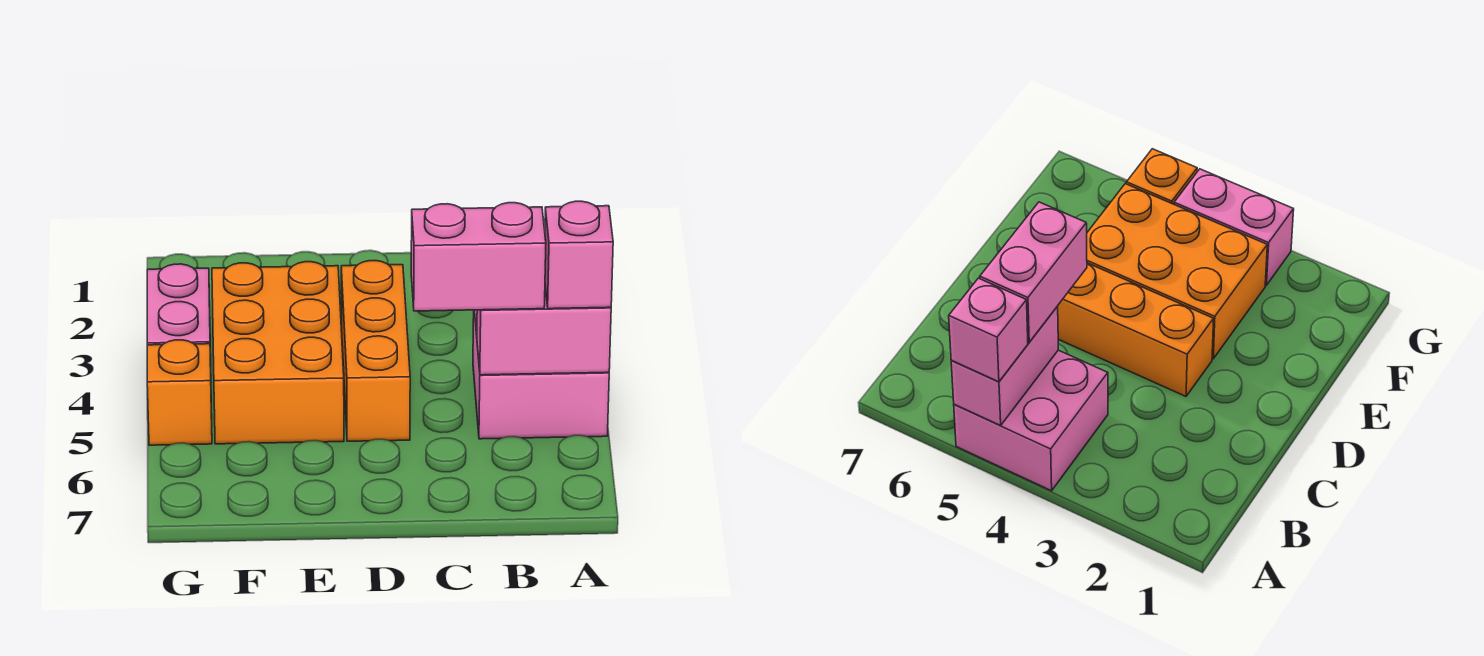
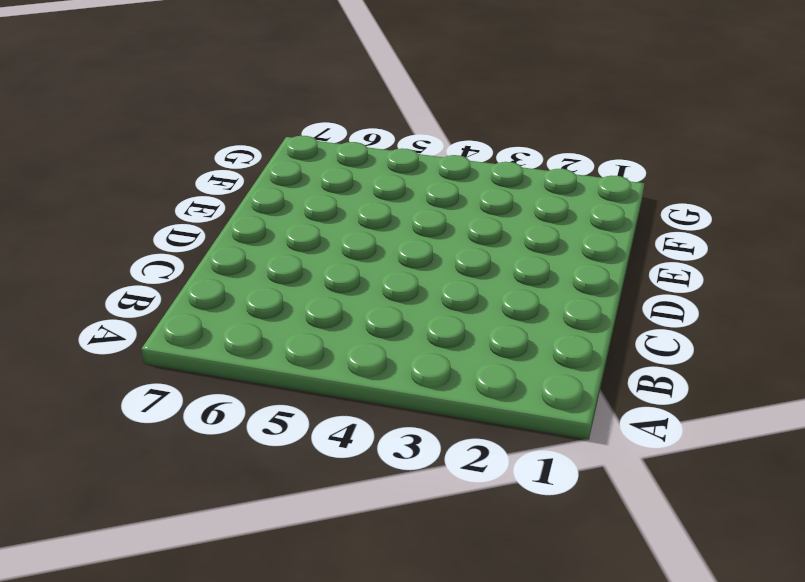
none -> pink 2x2 brick [473,310,609,439]
none -> orange 1x3 brick [341,261,410,441]

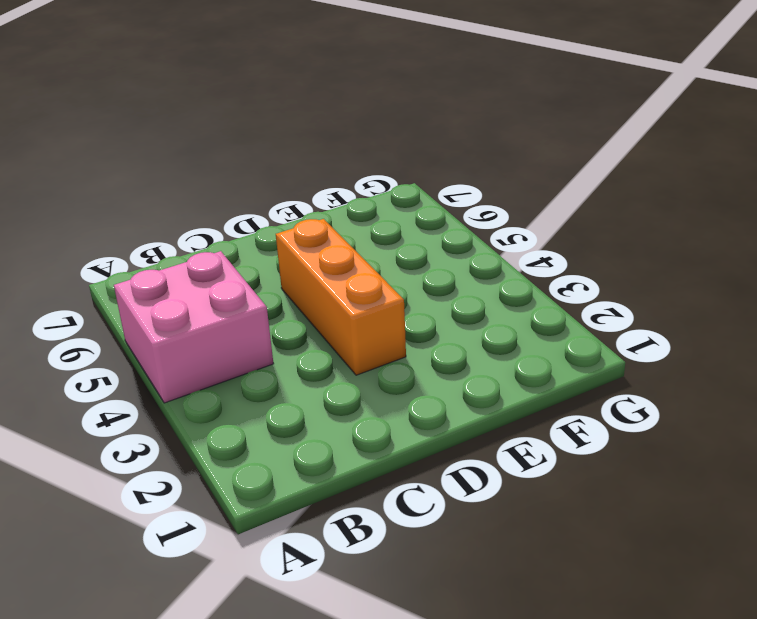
none -> orange 2x3 brick [212,262,344,444]
none -> pink 1x2 brick [147,264,211,362]

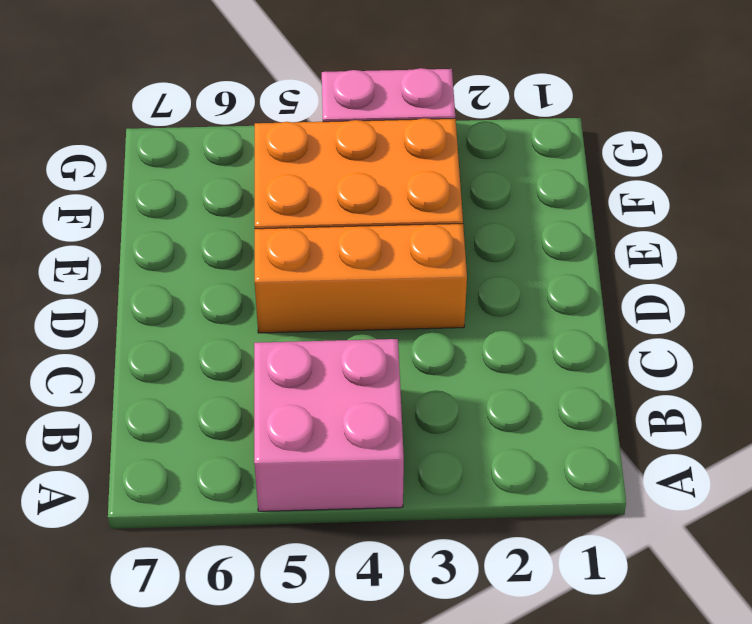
none -> orange 1x1 brick [147,340,212,445]
none -> pink 1x2 brick [477,287,611,375]

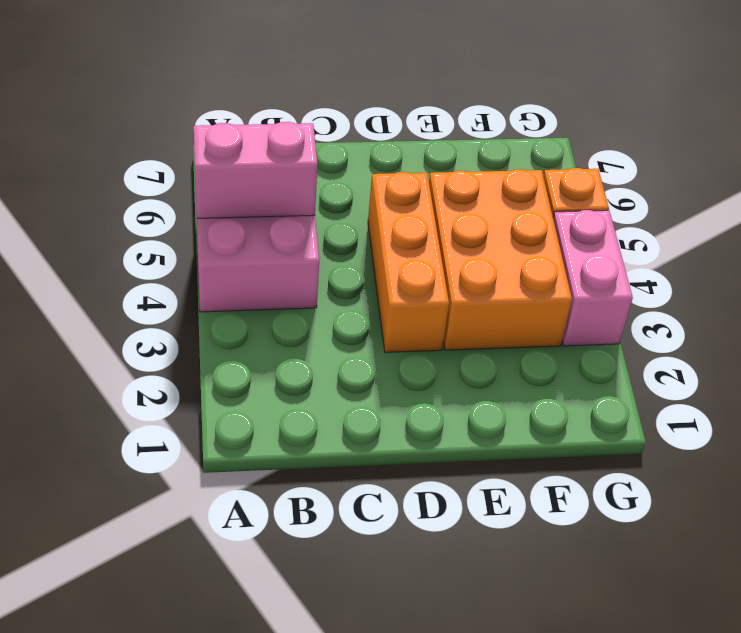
none -> pink 1x1 brick [545,201,613,309]
none -> pink 1x2 brick [411,203,546,311]

